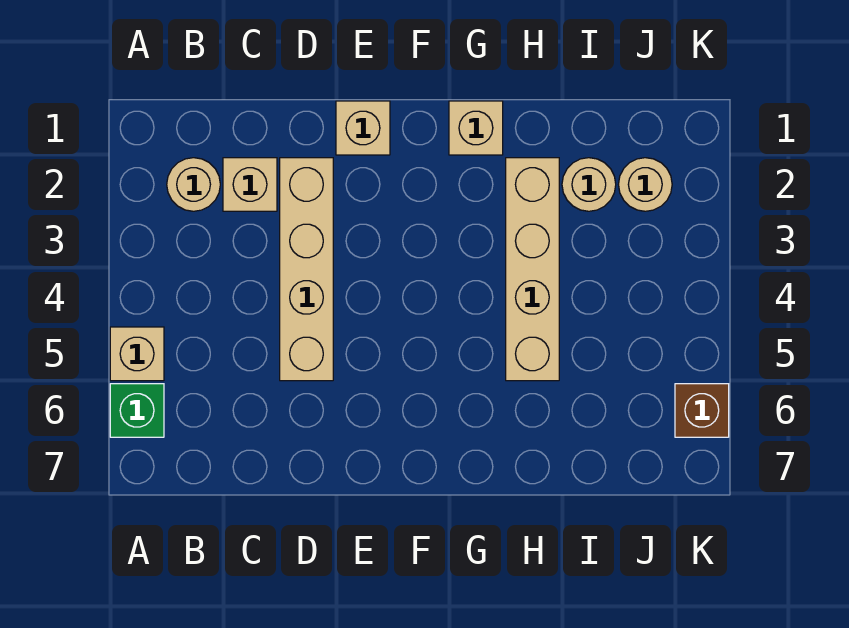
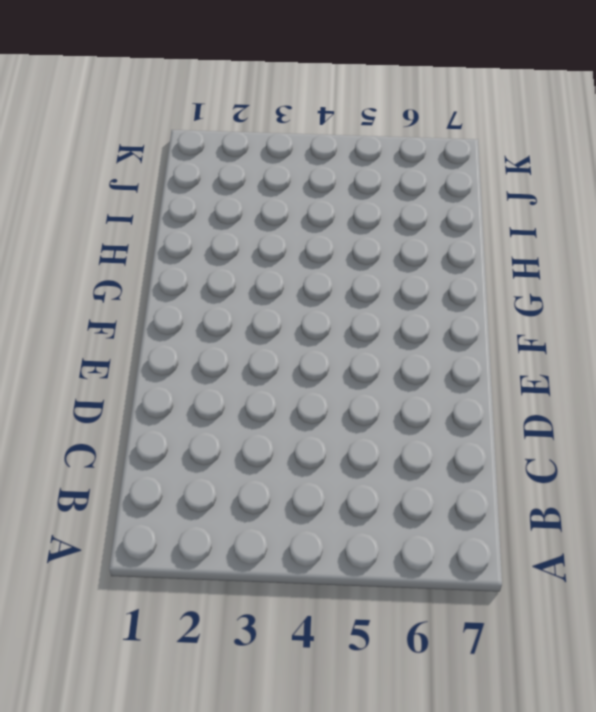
none -> tan 1x1 brick [110,327,164,381]
none -> green 1x1 brick [110,384,164,437]

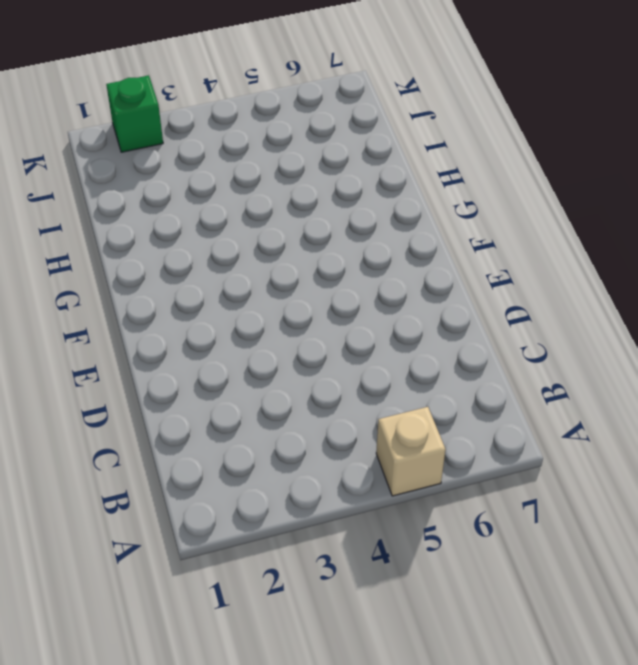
green 1x1 brick [106,75,163,152] -> green 1x1 brick moved to [110,384,164,437]
none -> tan 1x1 round brick [167,158,220,211]
none -> tan 1x1 brick [223,158,277,211]

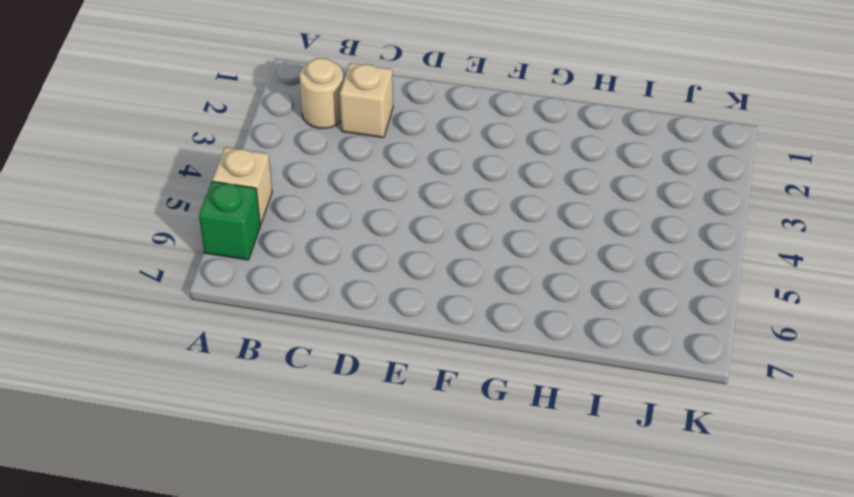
none -> tan 1x4 brick [280,158,333,381]
none -> tan 1x1 brick [336,101,390,155]

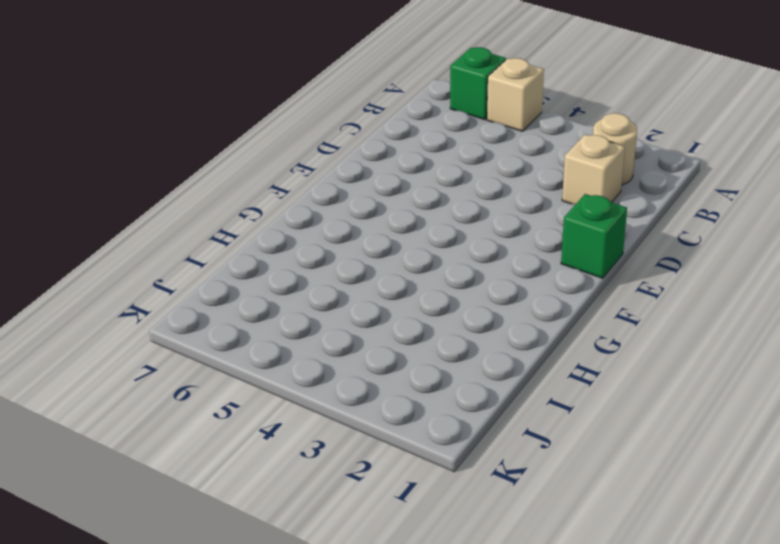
green 1x1 brick [561,194,627,278] -> tan 1x1 brick [336,101,390,155]
none -> tan 1x4 brick [280,158,333,381]
none -> tan 1x1 brick [449,101,503,155]

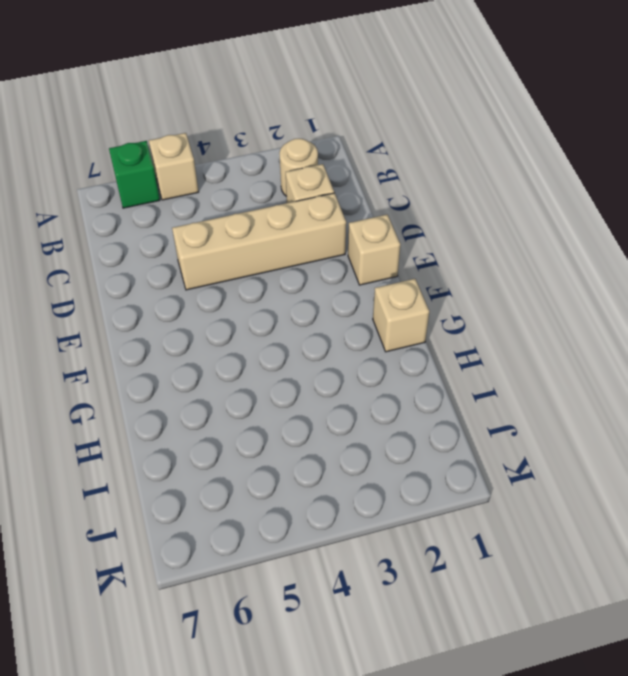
none -> tan 1x4 brick [506,158,559,381]
none -> tan 1x1 round brick [562,158,616,211]

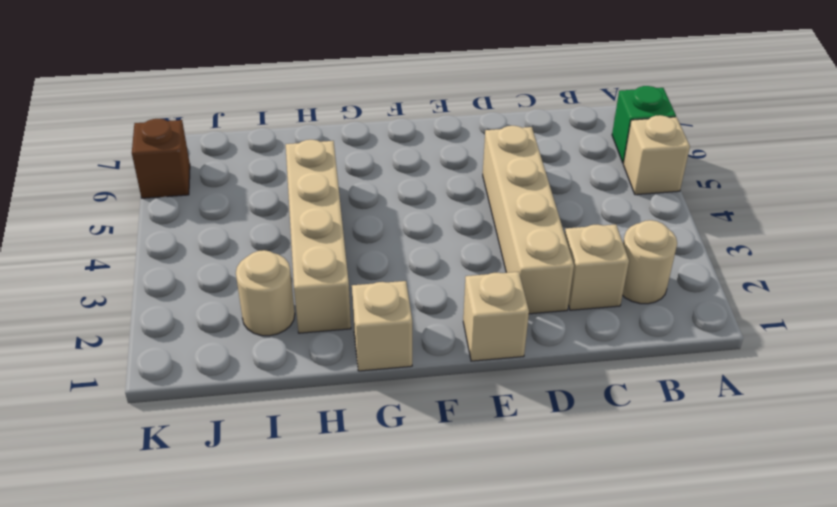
none -> tan 1x1 round brick [619,158,672,211]

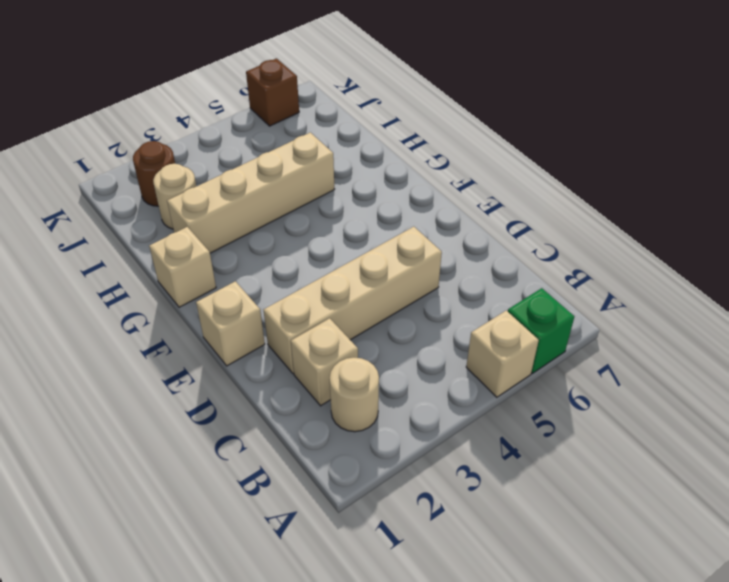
brown 1x1 round brick [133,141,175,206] -> tan 1x1 round brick [619,158,672,211]

